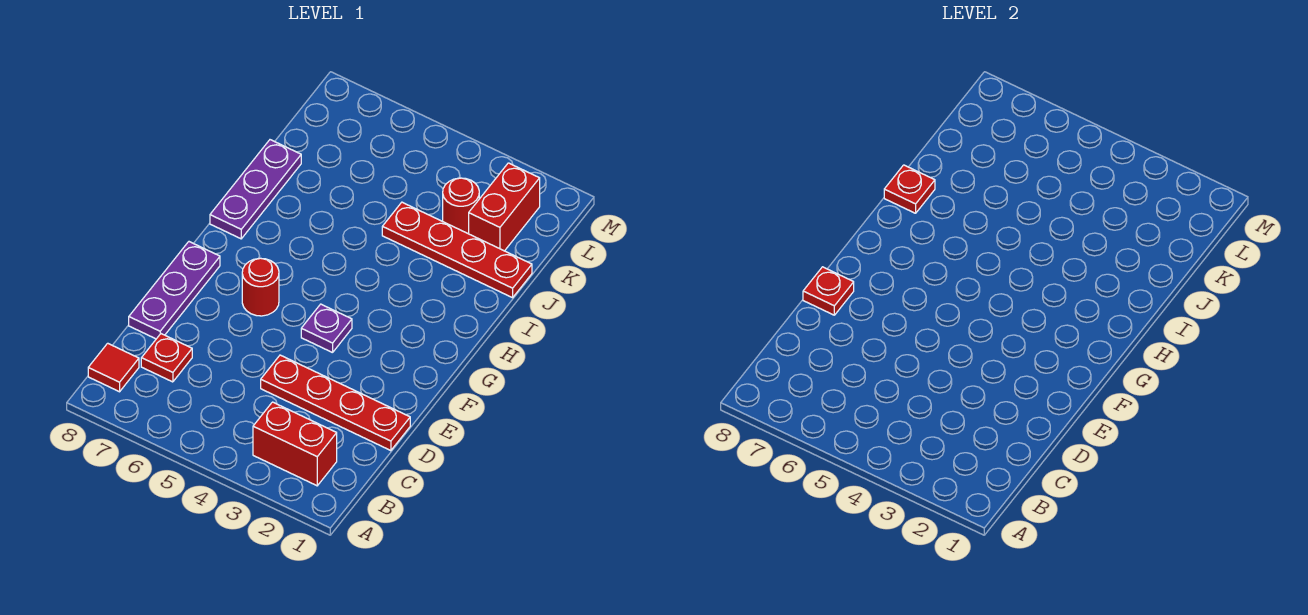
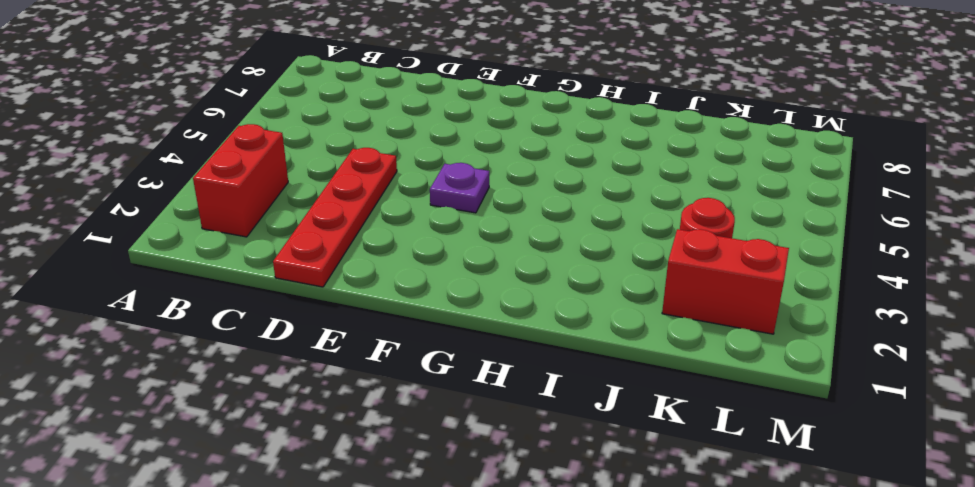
none -> red 1x1 tile [88,343,139,392]
none -> red 1x1 plate [141,334,192,382]
none -> purple 1x3 plate [129,242,220,339]

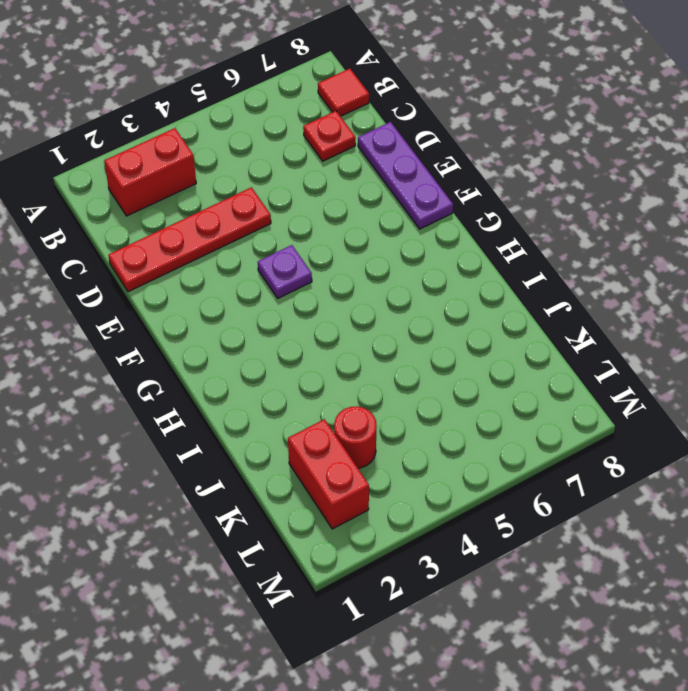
none -> red 1x1 round brick [242,258,279,316]
none -> purple 1x3 plate [210,140,301,239]
none -> red 1x4 plate [382,202,532,298]

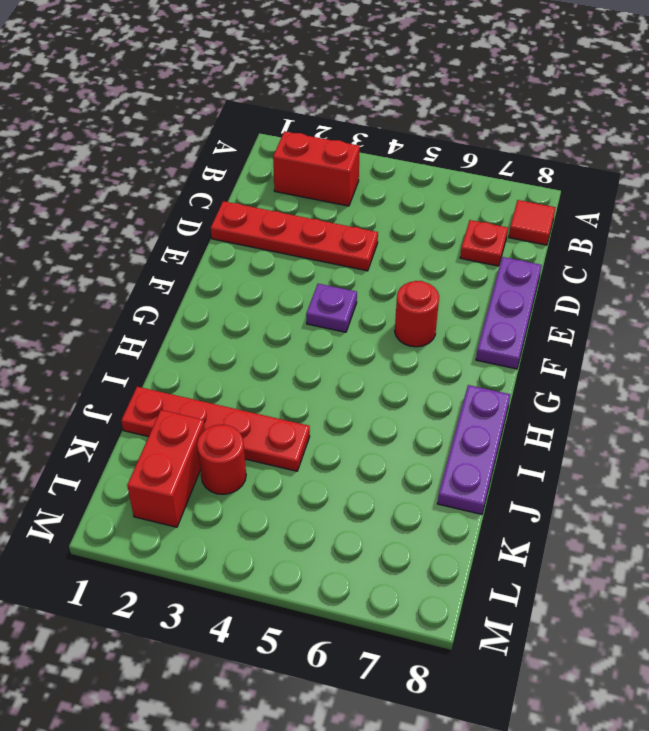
none -> red 1x1 plate [803,267,854,315]
none -> red 1x1 plate [884,165,935,213]

